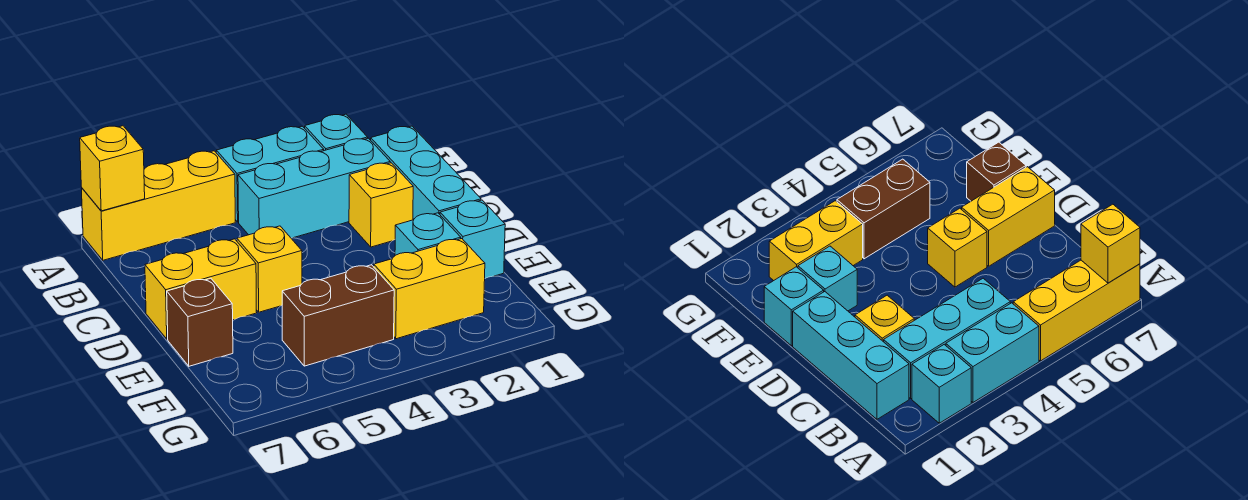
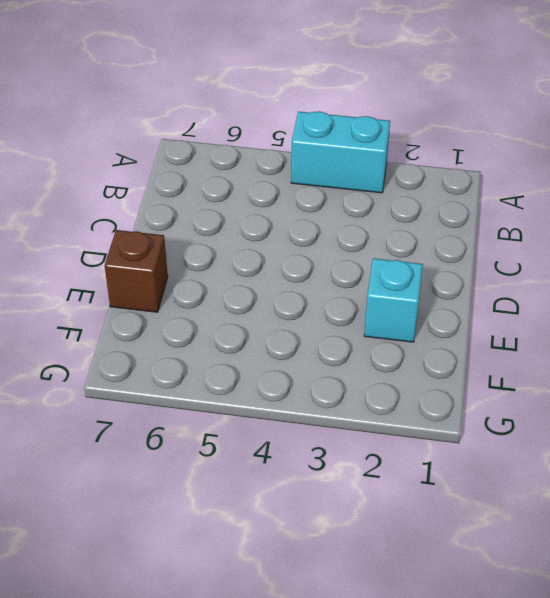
none -> cyan 1x1 brick [305,114,368,151]
none -> yellow 1x3 brick [81,151,235,260]
none -> cyan 1x3 brick [371,126,481,220]

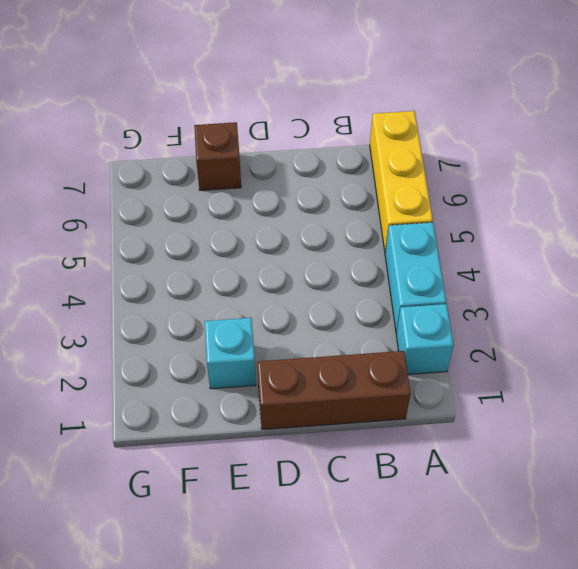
brown 1x3 brick [257,351,411,430] -> cyan 1x3 brick [371,126,481,220]
none -> cyan 1x3 brick [238,138,390,238]
none -> yellow 1x1 brick [349,163,413,247]
none -> yellow 1x1 brick [237,226,302,312]

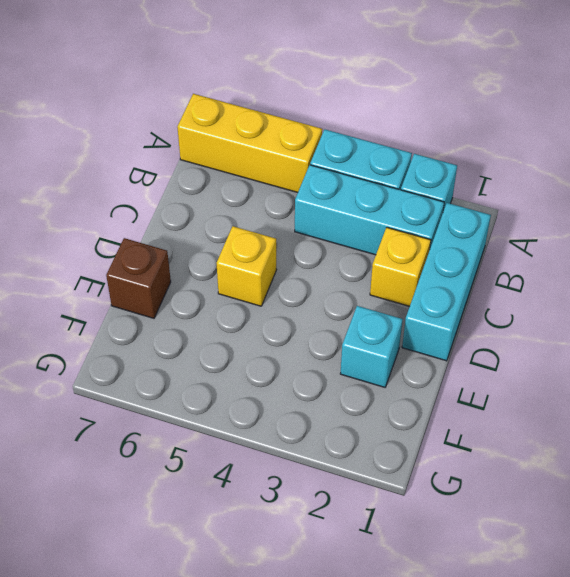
none -> yellow 1x2 brick [145,239,257,339]
none -> cyan 1x1 brick [440,200,505,278]
none -> yellow 1x2 brick [374,239,485,339]

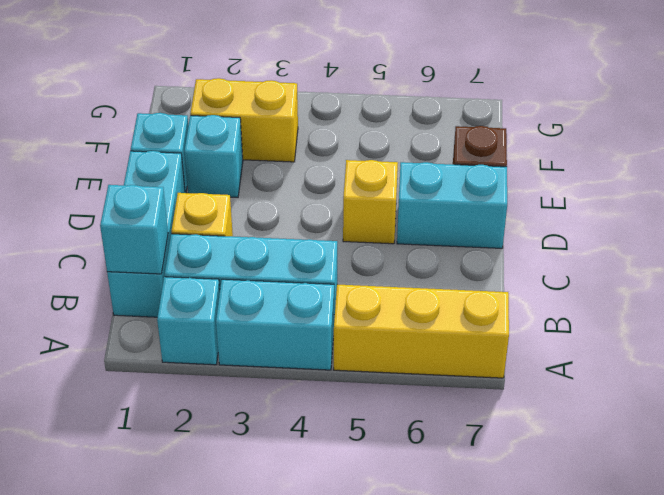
cyan 1x1 brick [100,185,168,274] -> none
cyan 1x2 brick [397,162,507,248] -> yellow 1x2 brick [145,239,257,339]
none -> brown 1x2 brick [282,265,394,366]
none -> yellow 1x1 brick [80,126,145,211]

